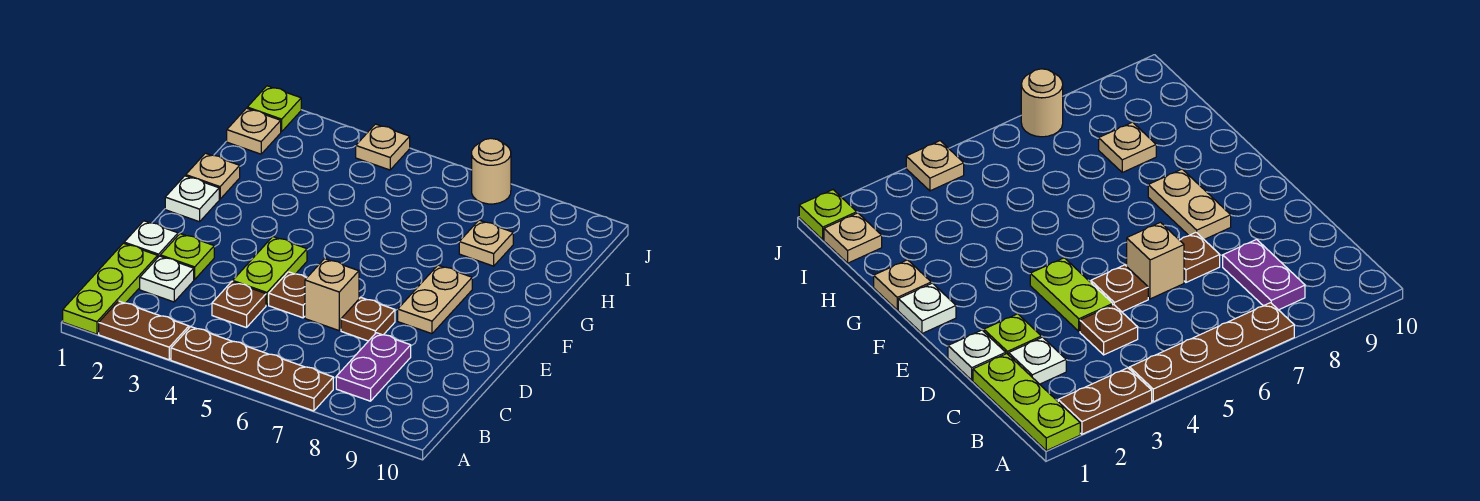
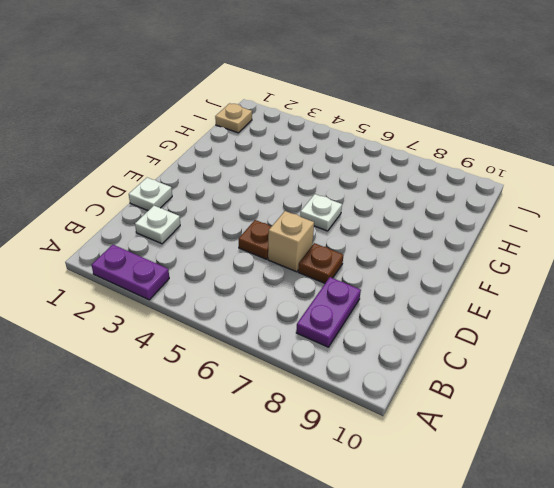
purple 1x2 plate [91,245,169,300] -> brown 1x2 plate [99,301,189,360]
white 1x1 plate [300,194,342,231] -> white 1x1 plate moved to [165,176,219,222]
none -> lime 1x3 plate [63,243,158,334]
none -> brown 1x4 plate [171,327,333,411]
none -> brown 1x1 plate [212,282,266,328]

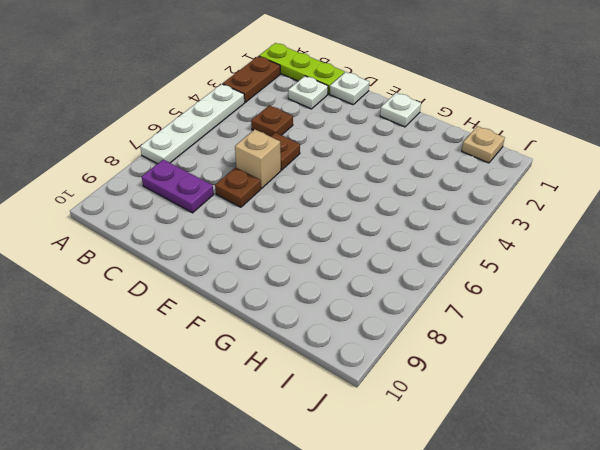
white 1x4 plate [140,84,245,164] -> brown 1x4 plate [171,327,333,411]
none -> lime 1x1 plate [160,234,214,279]
none -> lime 1x2 plate [233,237,307,305]
none -> tan 1x2 plate [398,265,472,334]

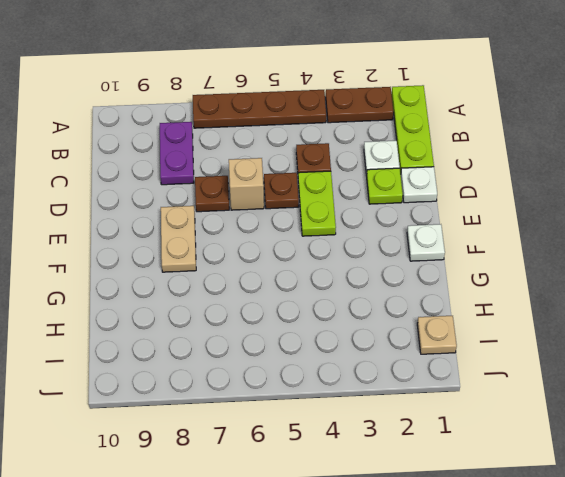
none -> tan 1x1 plate [186,153,240,199]
none -> tan 1x1 plate [459,220,513,266]
none -> lime 1x1 plate [247,86,301,132]

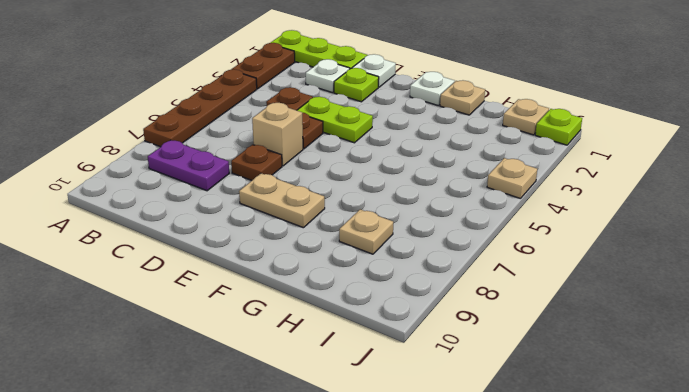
none -> tan 1x1 round brick [472,139,511,204]

